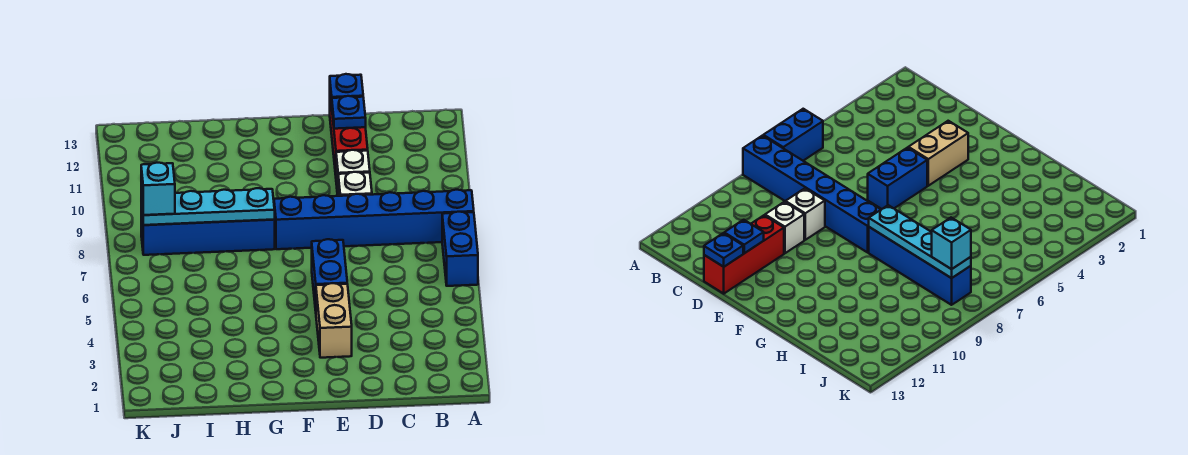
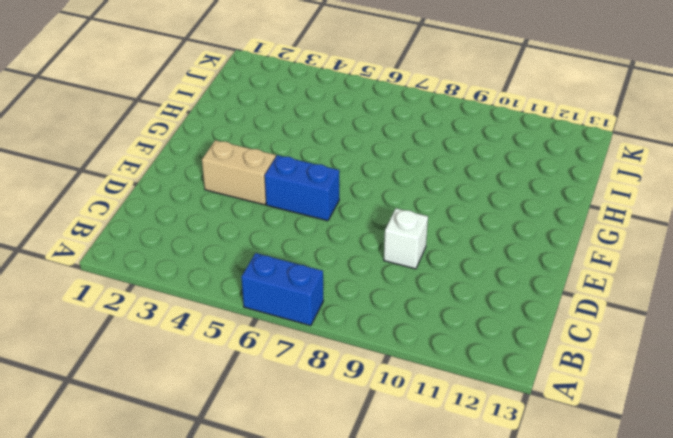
none -> blue 1x6 brick [274,190,474,249]
none -> white 1x1 brick [336,150,370,195]
none -> red 1x3 brick [330,95,368,175]

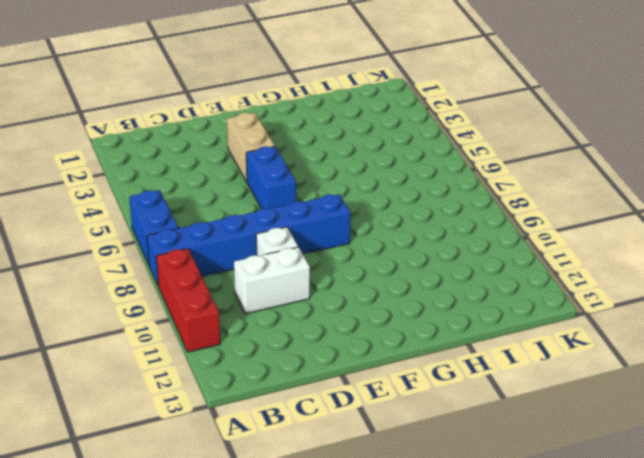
red 1x3 brick [156,249,220,352] -> red 1x3 brick moved to [330,95,368,175]
white 1x2 brick [234,247,310,314] -> white 1x1 brick [336,150,370,195]
none -> blue 1x4 brick [141,208,275,255]
none -> blue 1x1 plate [332,96,366,129]
none -> blue 1x1 plate [330,74,363,104]

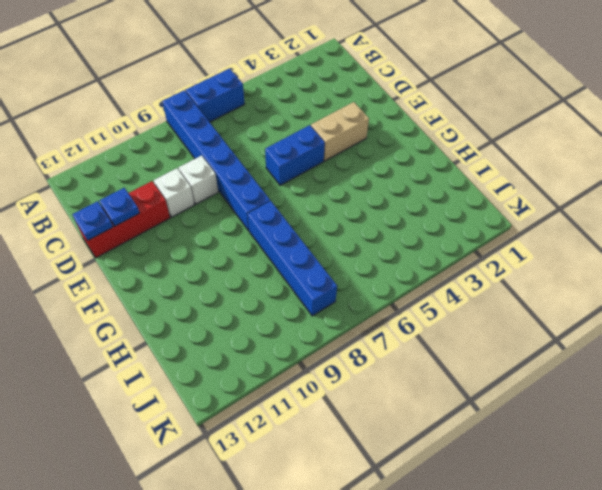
none -> cyan 1x4 plate [141,188,275,225]
none -> cyan 1x1 brick [141,163,175,215]

